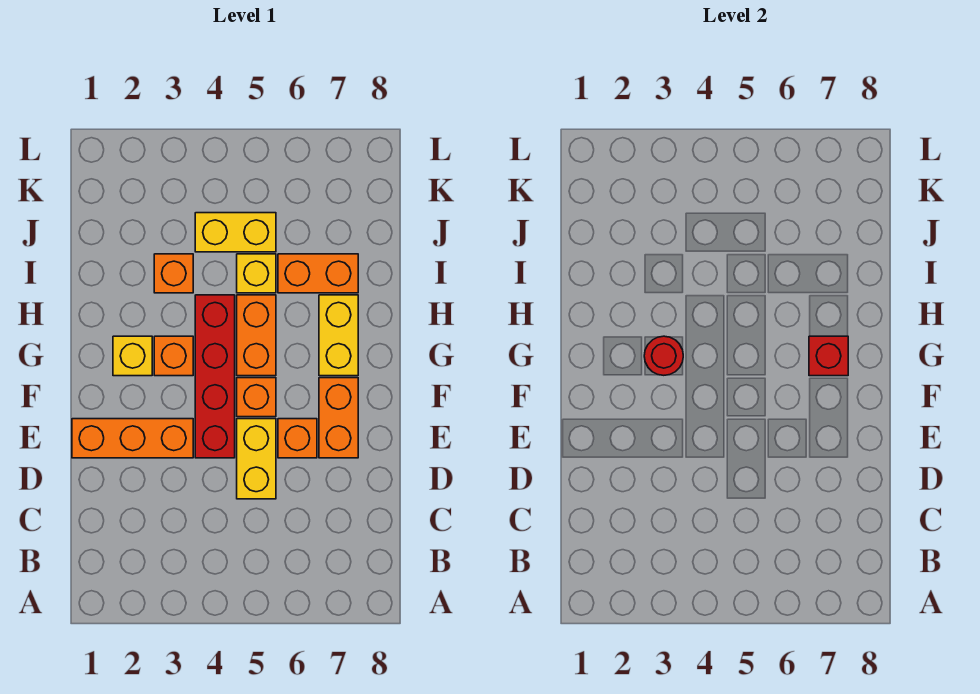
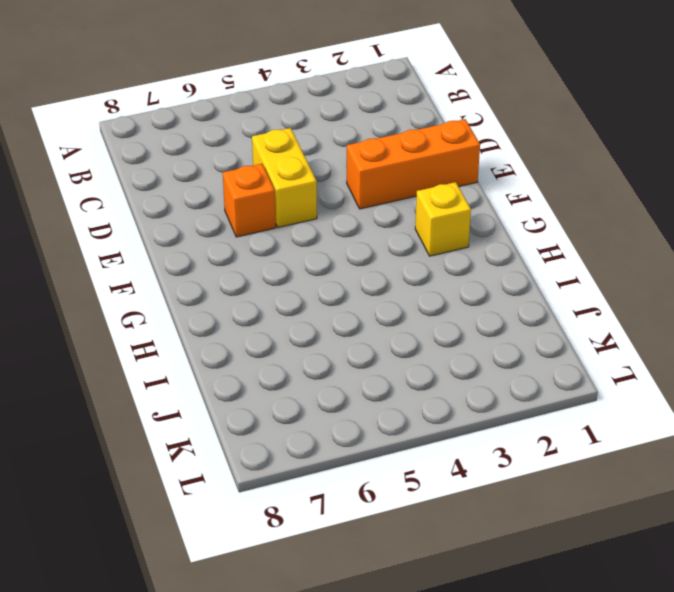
none -> red 1x4 brick [195,295,235,458]
none -> orange 1x2 brick [319,378,358,458]
none -> orange 1x1 brick [237,378,276,417]

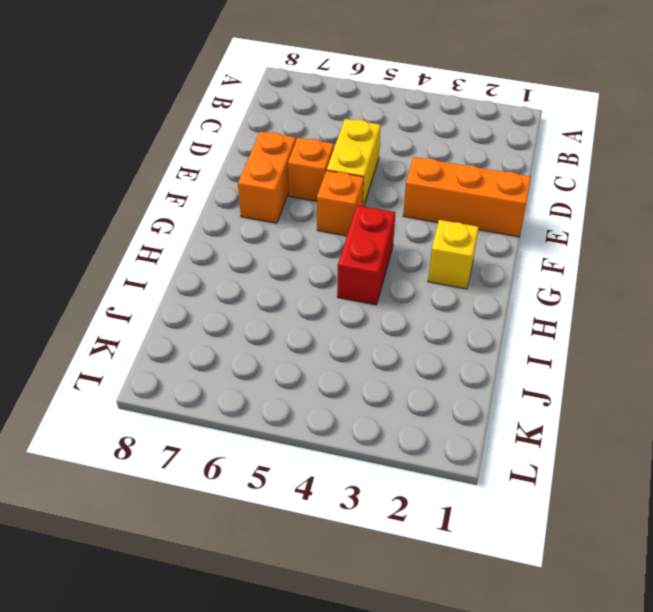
red 1x2 brick [337,205,396,305] -> red 1x4 brick [195,295,235,458]
none -> orange 1x1 brick [154,336,193,376]
none -> orange 1x2 brick [237,295,276,376]
none -> yellow 1x2 brick [319,295,358,376]

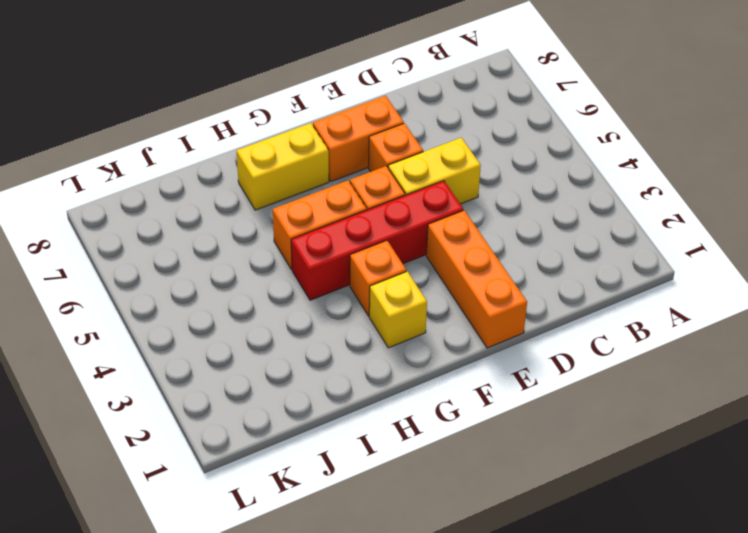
none -> orange 1x1 brick [154,254,193,293]
none -> yellow 1x1 brick [237,254,276,293]
none -> orange 1x2 brick [278,254,358,293]

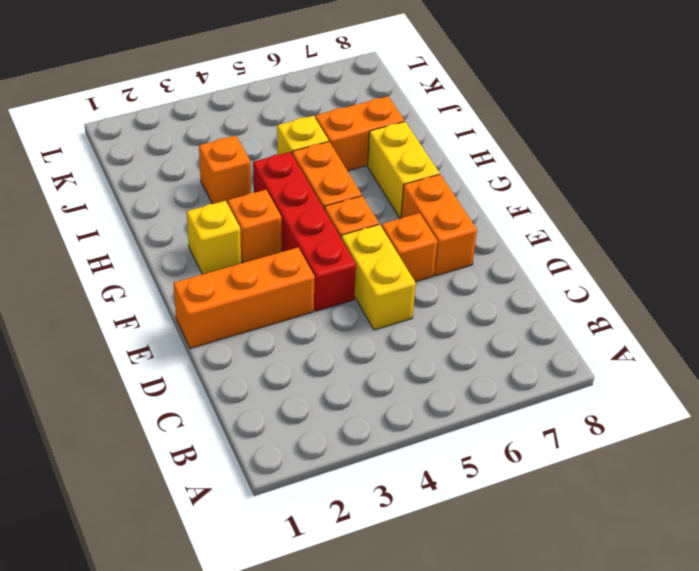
none -> yellow 1x2 brick [195,213,276,252]
none -> red 1x1 round brick [644,336,683,375]
none -> red 1x1 brick [809,336,848,376]

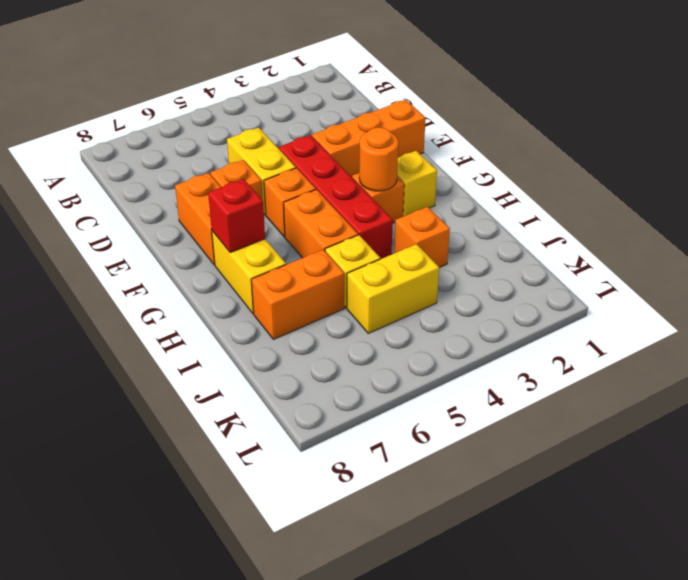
orange 1x1 round brick [359,127,398,191] -> red 1x1 round brick [644,336,683,375]

